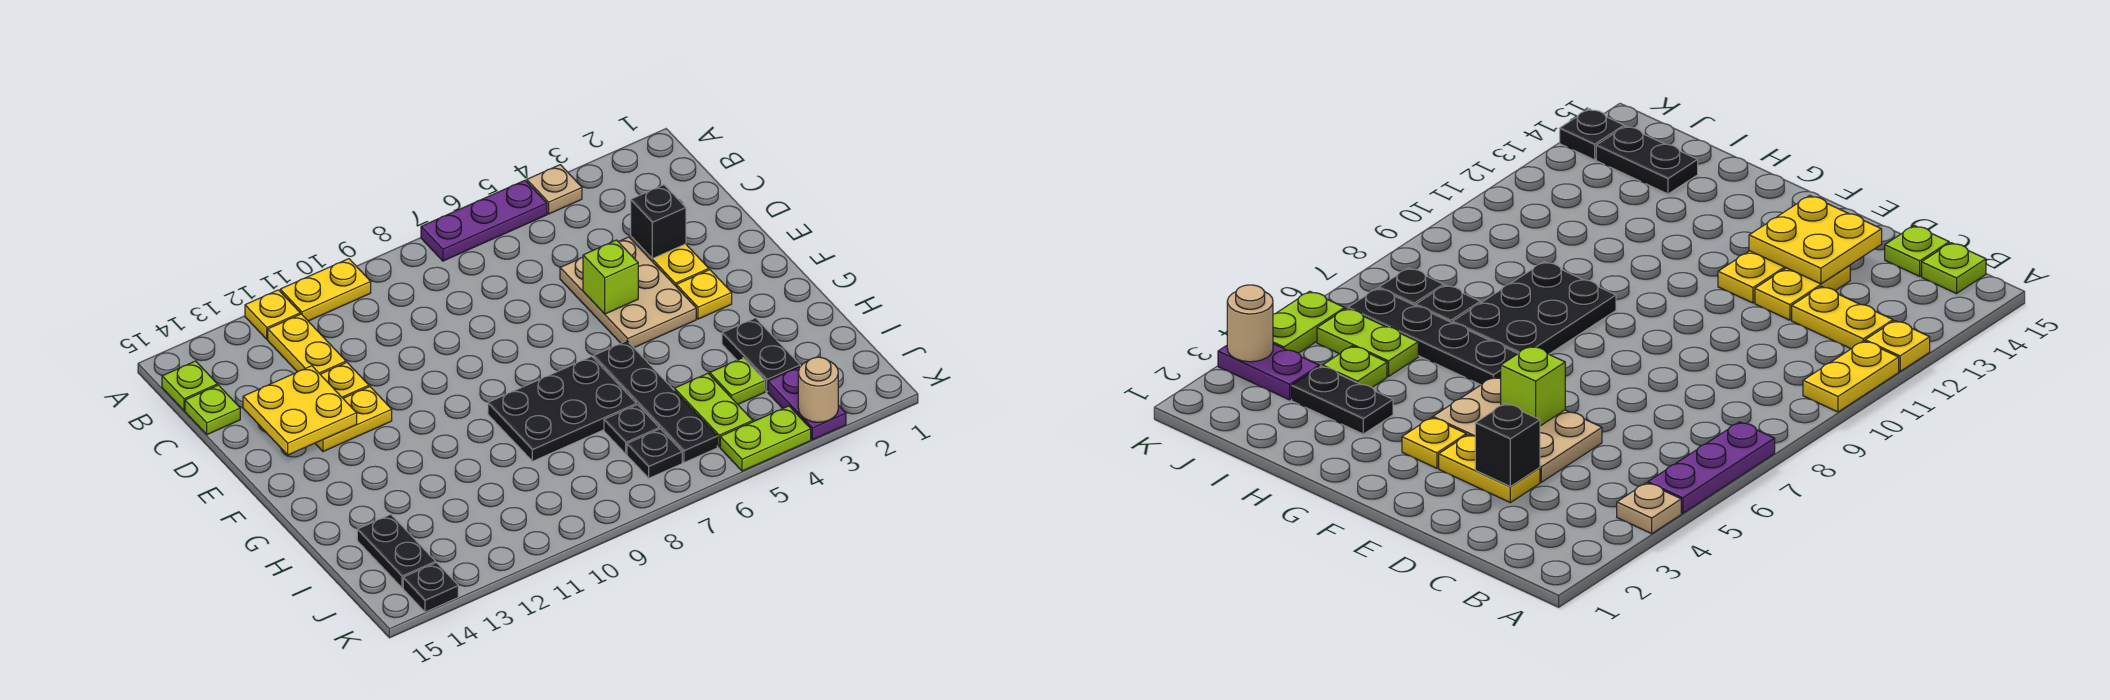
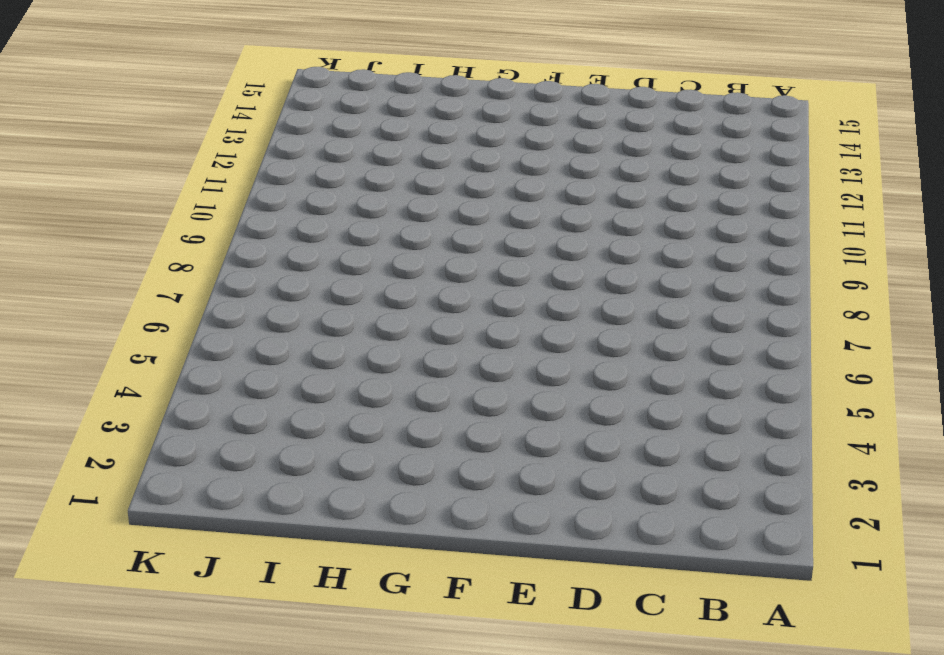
none -> tan 1x1 plate [527,165,582,214]
none -> purple 1x3 plate [421,180,547,261]
none -> yellow 1x2 plate [280,259,371,321]

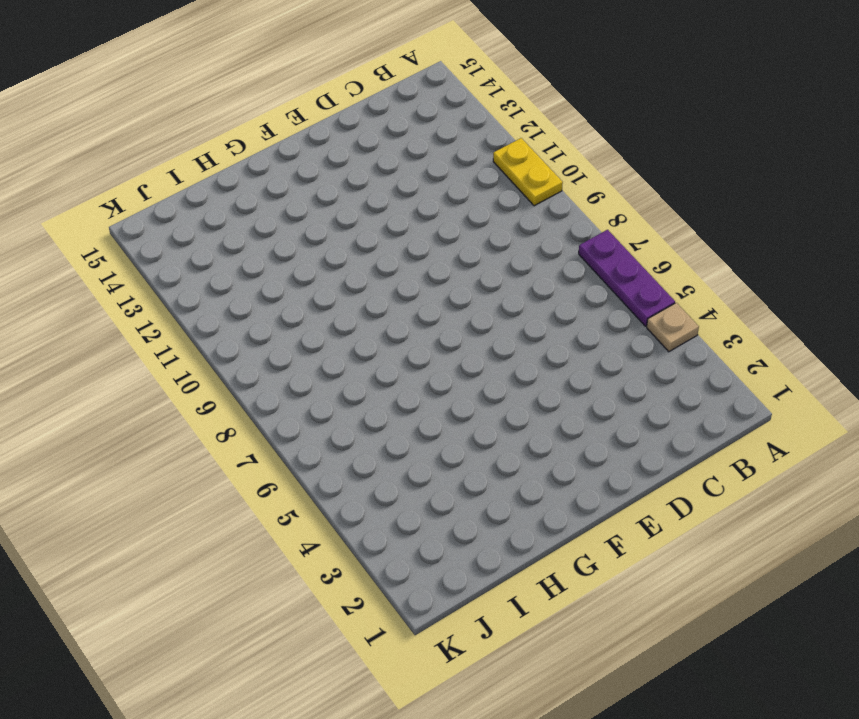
none -> yellow 1x1 plate [245,290,300,339]
none -> yellow 1x2 plate [268,314,346,374]
none -> lime 1x1 plate [162,361,217,410]

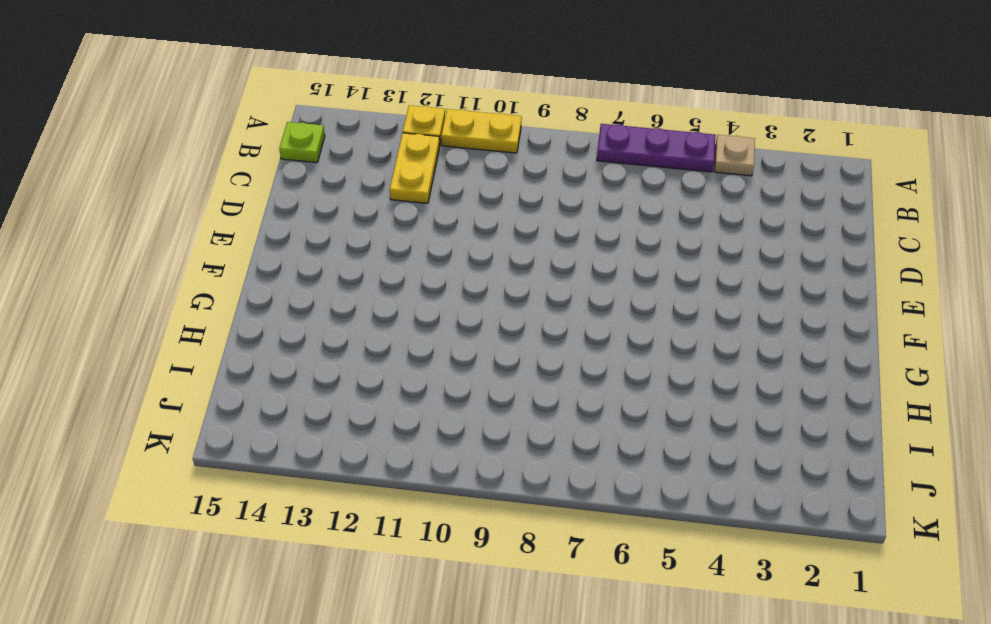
none -> lime 1x1 plate [185,385,240,435]
none -> yellow 1x2 plate [631,237,709,286]
none -> tan 2x3 plate [560,237,696,348]

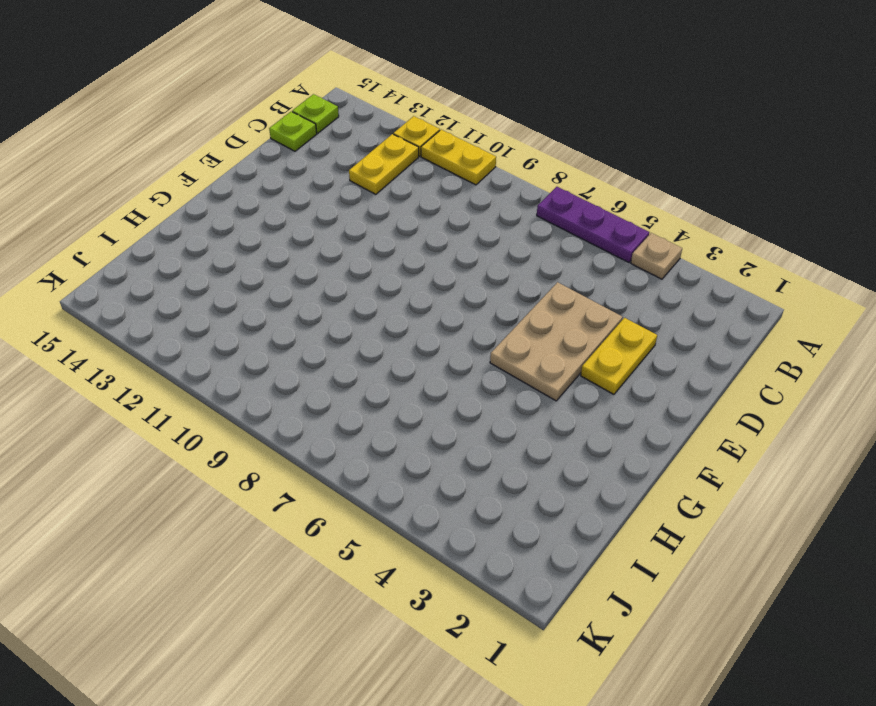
none -> yellow 1x2 plate [320,362,369,398]
none -> yellow 1x2 plate [315,387,392,452]
none -> yellow 1x1 plate [676,270,732,319]

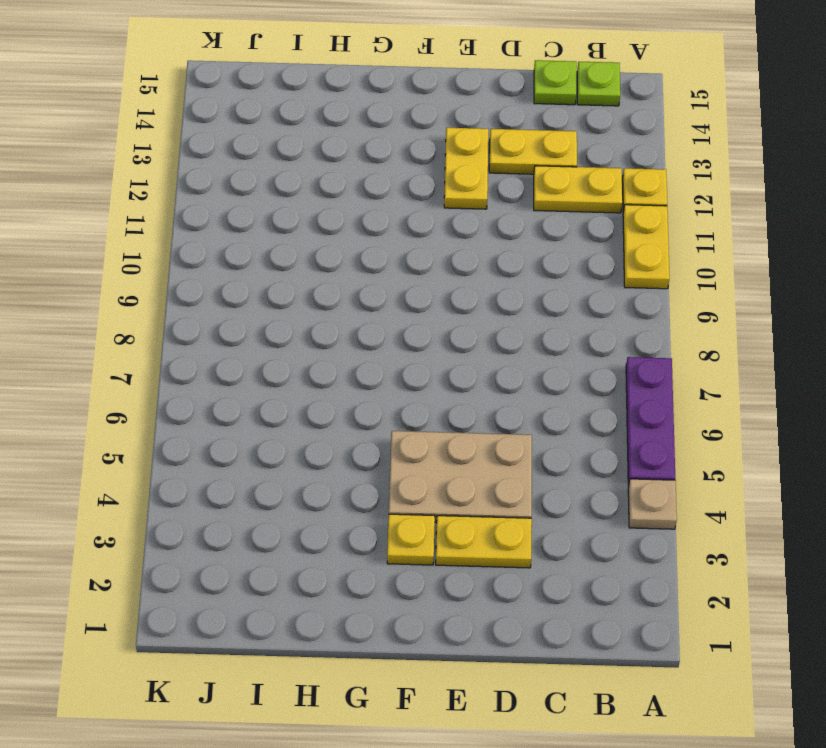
yellow 1x2 plate [489,129,577,174] -> yellow 1x2 plate turned to [320,362,369,398]
none -> black 1x4 plate [594,341,717,463]
none -> black 2x3 plate [488,356,636,461]
none -> black 1x2 plate [722,318,800,391]

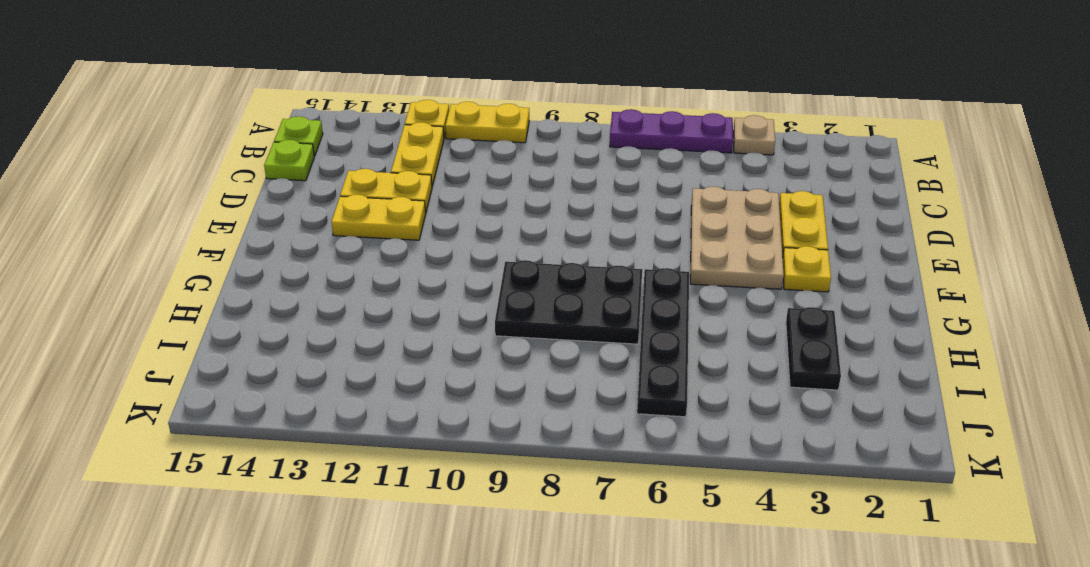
none -> lime 1x1 plate [710,358,765,404]
none -> lime 1x2 plate [675,373,753,447]
none -> black 1x1 plate [604,405,659,454]

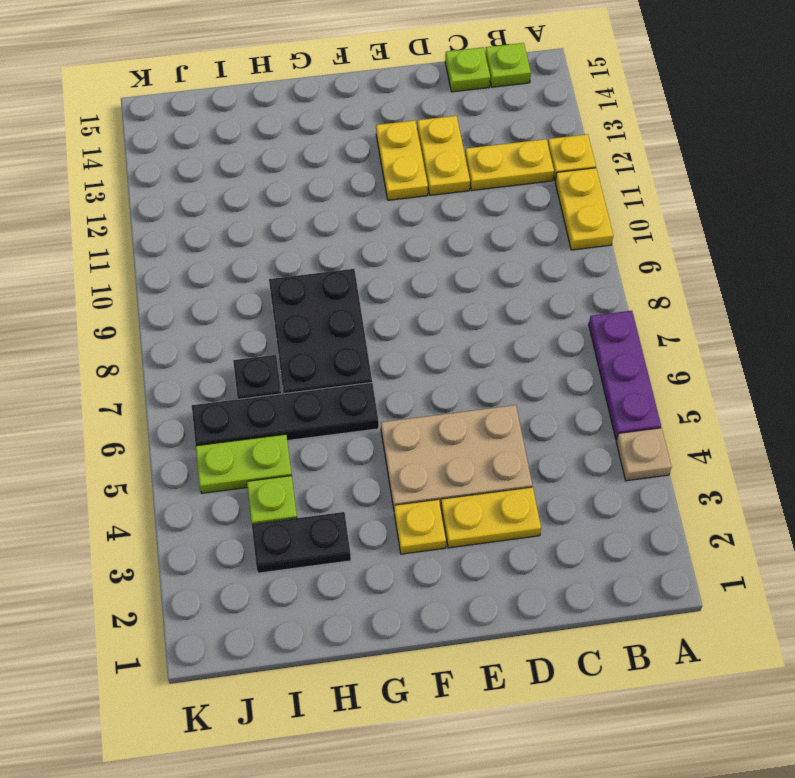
none -> black 1x2 plate [357,514,436,588]
none -> purple 1x2 plate [768,367,846,440]
none -> black 1x1 plate [627,429,682,478]

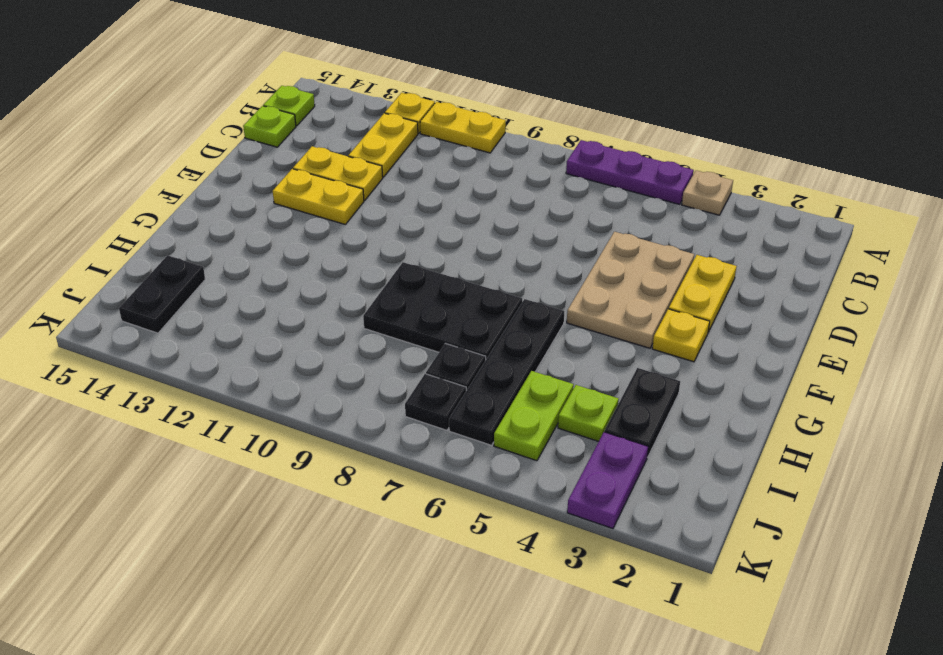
none -> lime 1x2 plate [720,406,811,471]
none -> black 1x1 plate [403,563,458,612]
none -> black 1x1 brick [631,185,686,259]

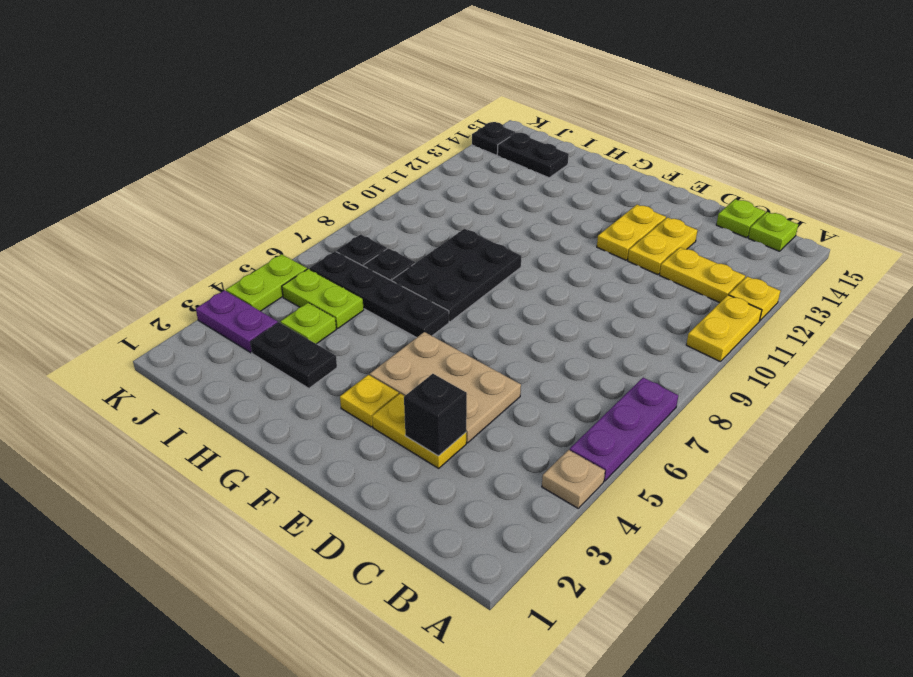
none -> yellow 2x2 plate [243,366,357,455]
none -> lime 1x1 brick [583,240,638,314]
none -> tan 1x1 round brick [798,357,838,422]

